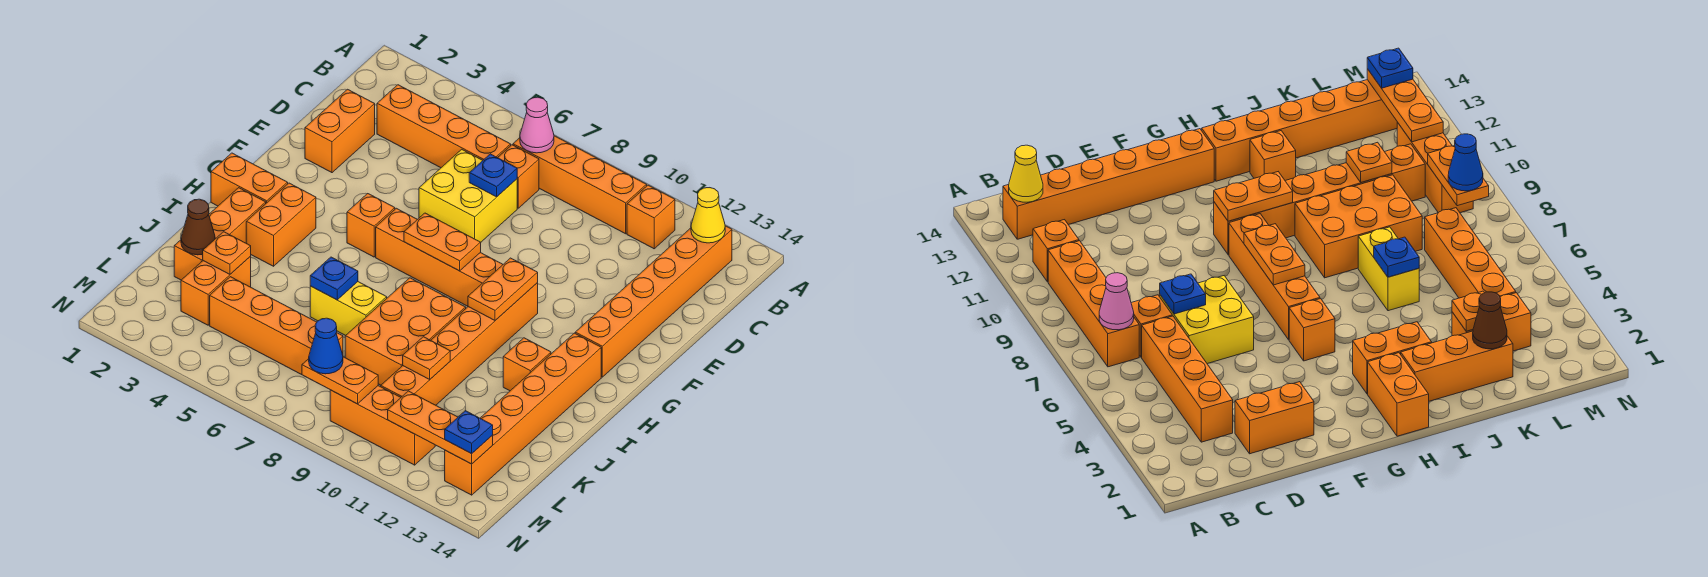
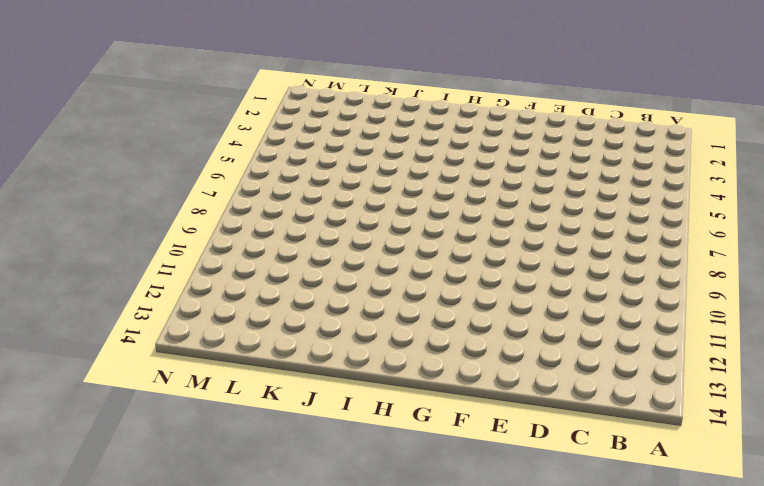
none -> orange 1x4 brick [513,136,647,234]
none -> orange 1x1 brick [627,185,675,249]
none -> orange 1x6 brick [575,226,732,377]
none -> orange 1x4 brick [377,85,511,168]

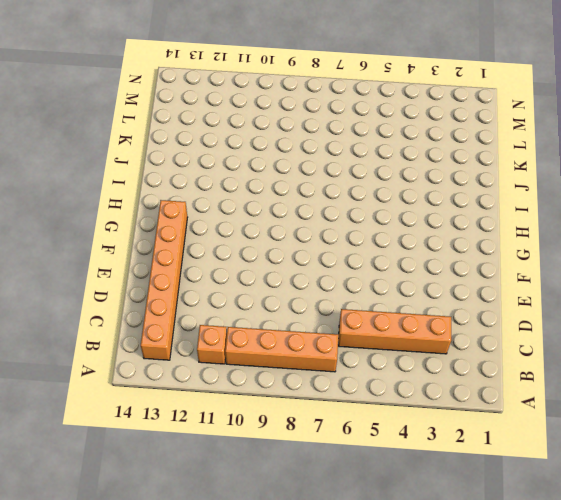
none -> orange 1x1 brick [498,145,539,208]
none -> orange 1x2 brick [305,89,375,173]
none -> yellow 2x2 brick [419,149,517,242]
none -> orange 1x1 brick [347,194,395,257]

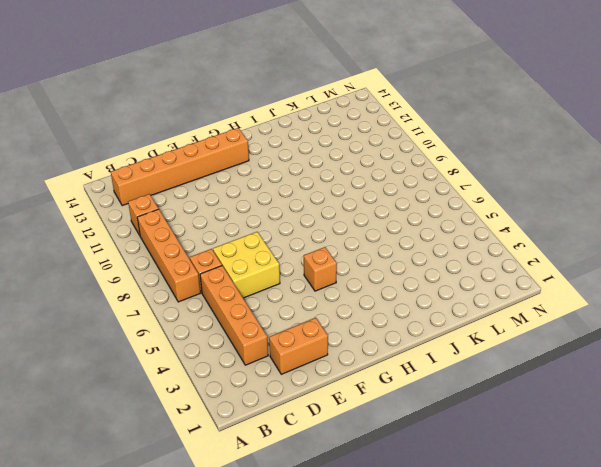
none -> orange 1x4 brick [376,208,503,306]
none -> orange 1x6 brick [381,283,538,405]
none -> orange 1x2 brick [211,153,288,206]
none -> orange 1x2 brick [246,183,316,266]

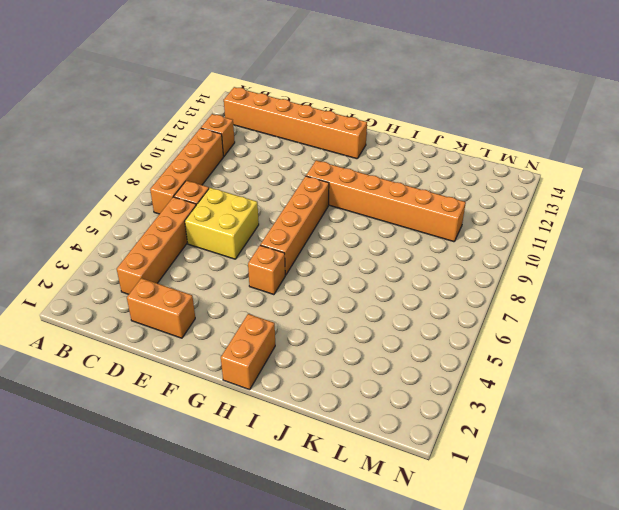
none -> orange 1x2 brick [246,183,316,266]
none -> orange 1x6 brick [445,333,601,495]
none -> orange 1x3 brick [174,188,266,280]
none -> orange 2x3 brick [345,278,466,385]

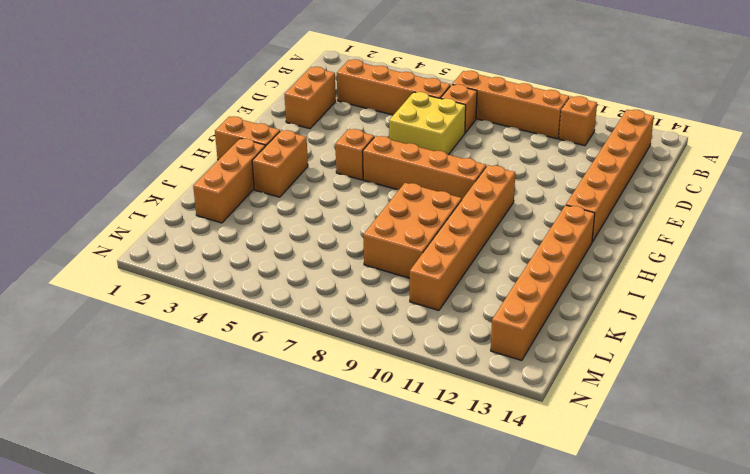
none -> orange 1x1 brick [503,338,551,391]
none -> yellow 1x2 brick [310,282,387,336]
none -> orange 1x2 brick [181,256,251,325]
none -> orange 1x4 brick [210,277,343,375]

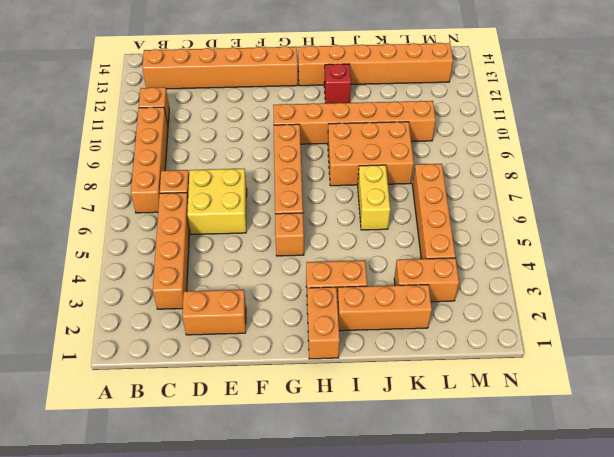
red 1x1 brick [324,64,351,103] -> orange 1x1 brick [503,338,551,391]
none -> orange 1x3 brick [330,386,435,465]
none -> pink 1x1 cone [520,97,554,153]
none -> yellow 1x1 cone [691,188,725,243]
none -> blue 1x1 plate [469,154,517,197]

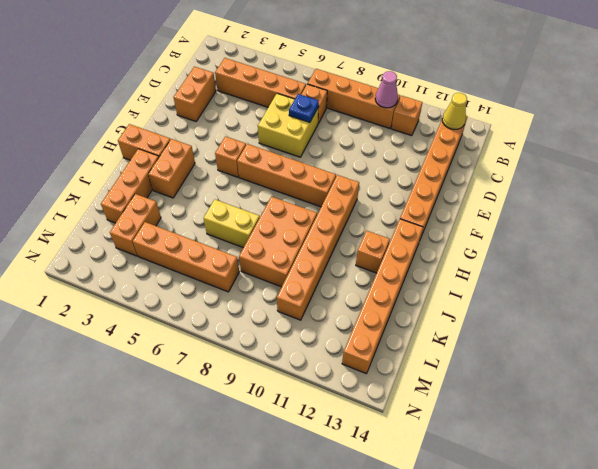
pink 1x1 cone [375,71,398,108] -> pink 1x1 cone moved to [520,97,554,153]
none -> orange 1x3 brick [330,386,435,465]
none -> orange 1x2 plate [404,213,481,271]
none -> orange 1x2 plate [468,258,538,320]
none -> blue 1x1 plate [310,257,358,300]

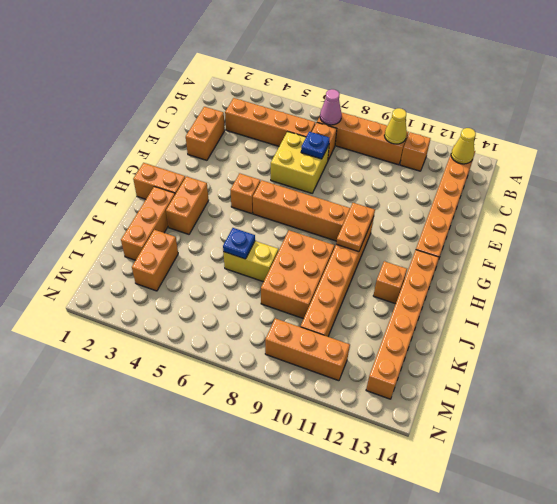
yellow 1x1 cone [384,108,407,144] -> none
none -> orange 1x4 brick [210,277,343,375]
none -> orange 1x2 plate [404,213,481,271]
none -> brown 1x1 cone [181,199,215,255]
none -> orange 1x1 plate [203,232,251,274]

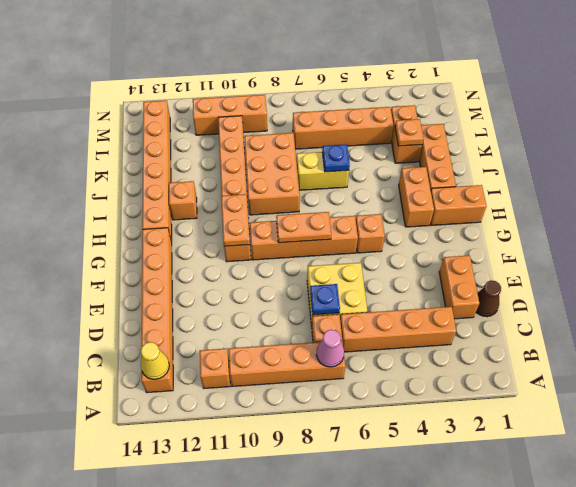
brown 1x1 cone [476,280,501,317] -> brown 1x1 cone moved to [181,199,215,255]
none -> orange 1x1 plate [403,337,450,379]
none -> orange 1x2 plate [302,357,378,404]
none -> orange 1x3 plate [388,391,493,464]
none -> blue 1x1 cone [309,318,343,374]

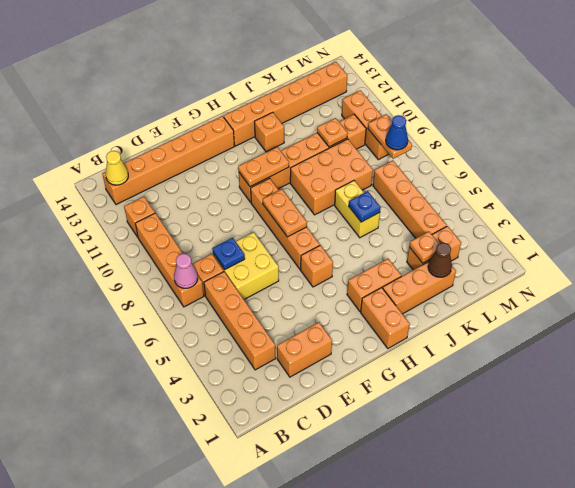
none -> orange 1x3 plate [388,391,493,464]
none -> blue 1x1 plate [445,411,493,454]

